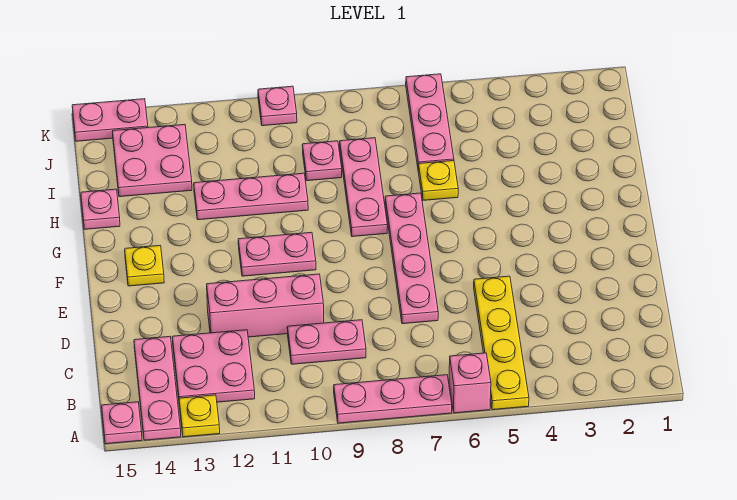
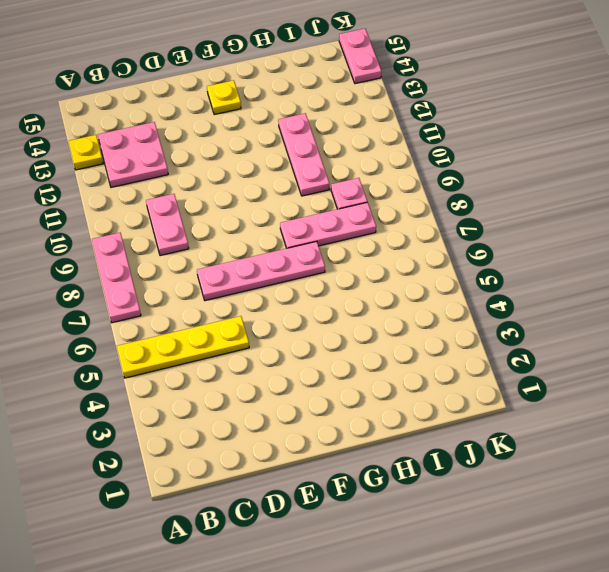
none -> pink 1x1 brick [449,353,491,413]
none -> pink 1x3 plate [134,337,181,440]
none -> pink 1x1 plate [102,402,142,444]

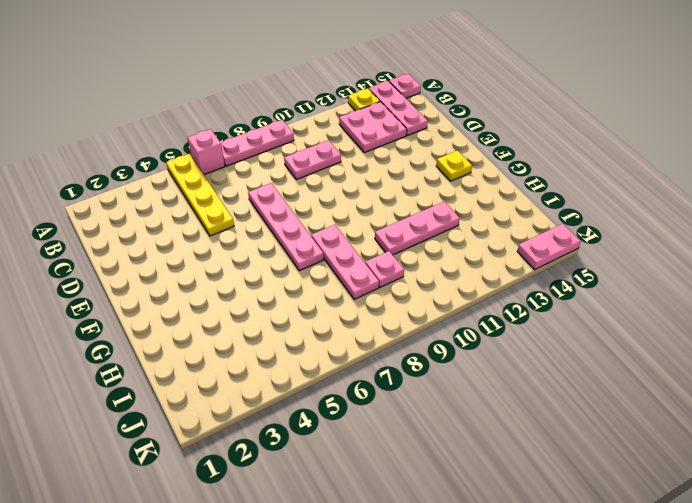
none -> pink 1x3 brick [207,274,324,337]
none -> pink 1x2 plate [238,232,316,276]
none -> yellow 1x1 plate [418,161,458,200]

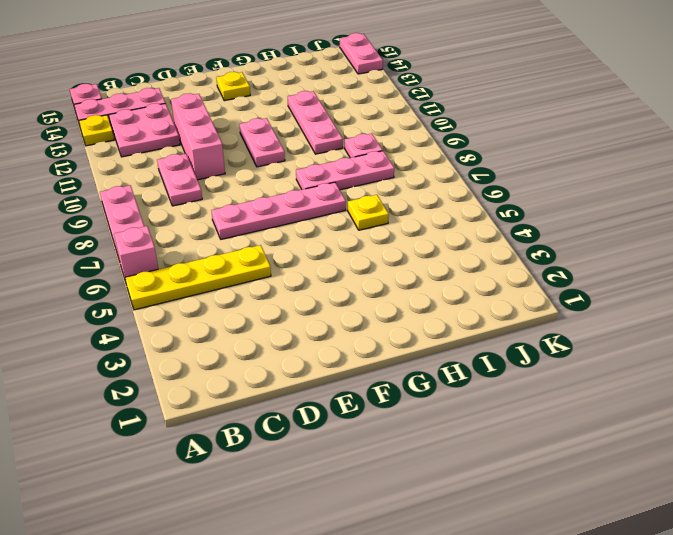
none -> pink 1x1 plate [81,189,120,229]
none -> pink 1x3 plate [406,74,454,166]
none -> pink 2x2 plate [113,125,192,197]

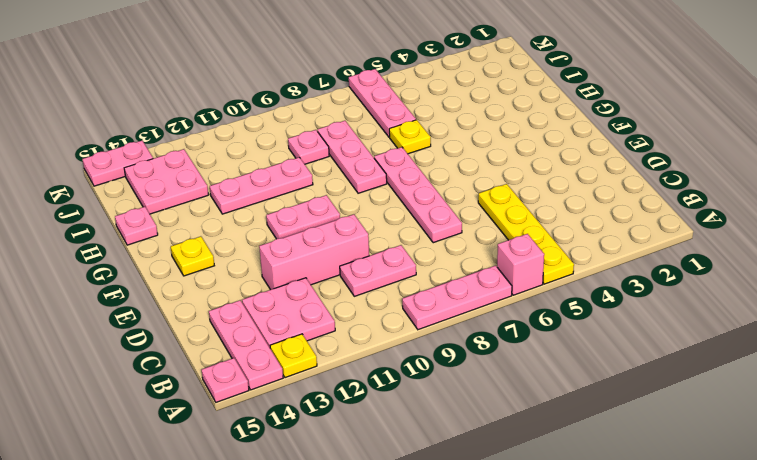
none -> pink 1x1 plate [258,86,297,126]

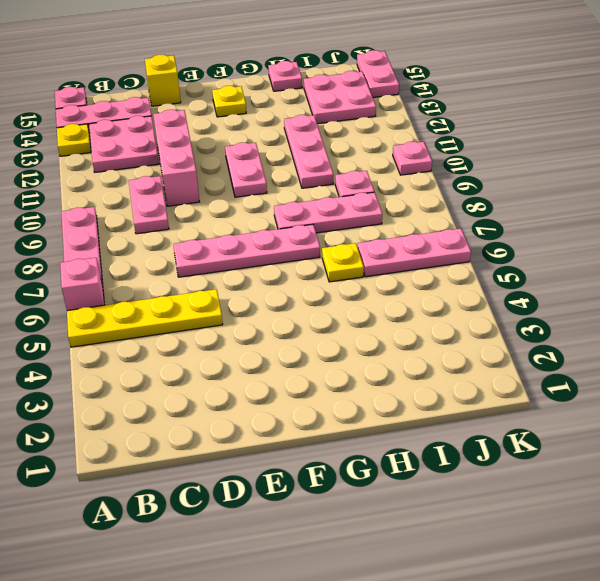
yellow 1x1 brick [145,55,181,106] -> none

